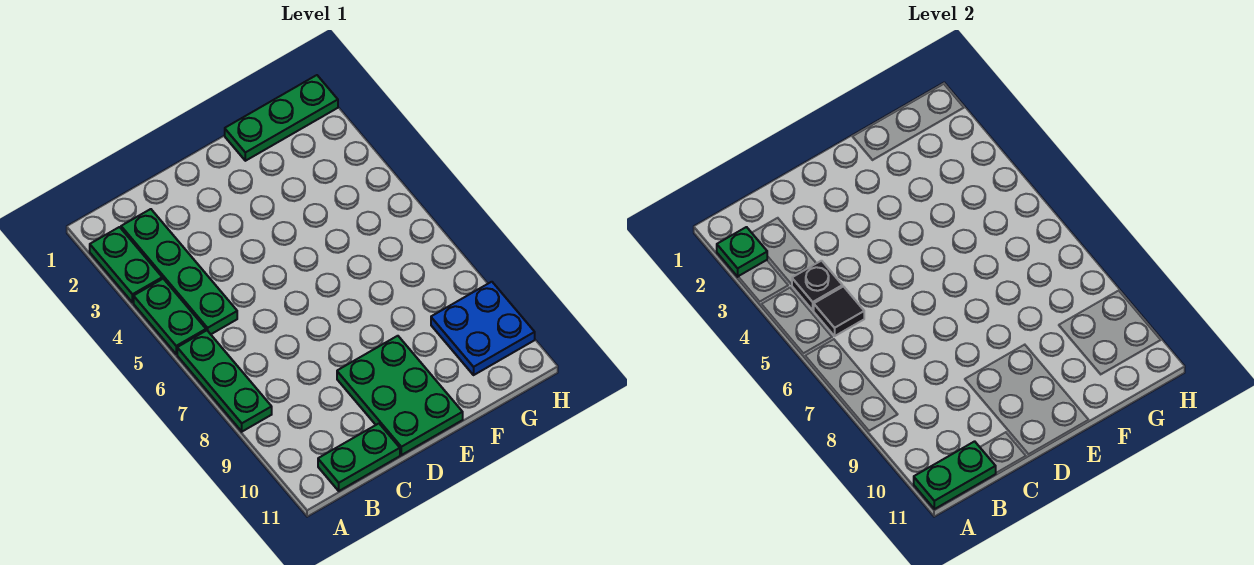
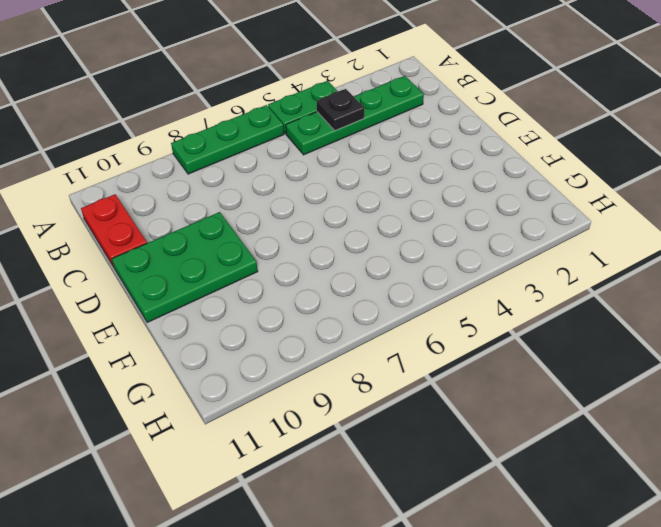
red 1x2 plate [81,194,147,267] -> green 1x2 plate [318,424,400,491]
none -> green 1x2 plate [90,227,162,303]
none -> green 1x3 plate [225,75,338,161]
none -> blue 2x2 plate [431,282,535,375]

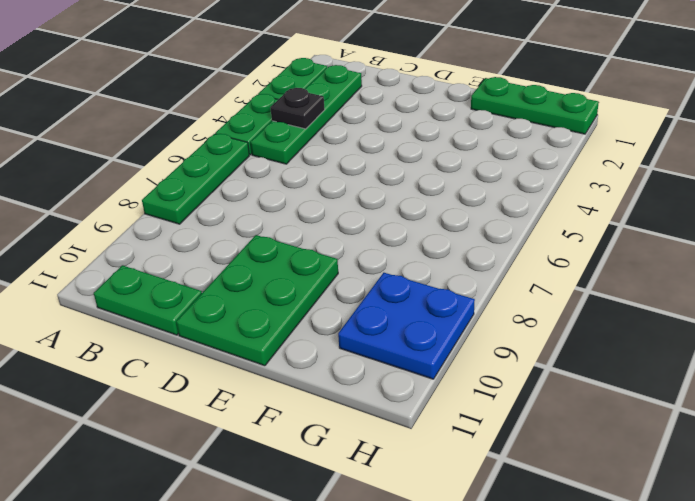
none -> green 1x1 plate [717,227,767,277]
none -> green 1x2 plate [914,441,996,509]
none -> black 1x1 tile [813,287,864,336]

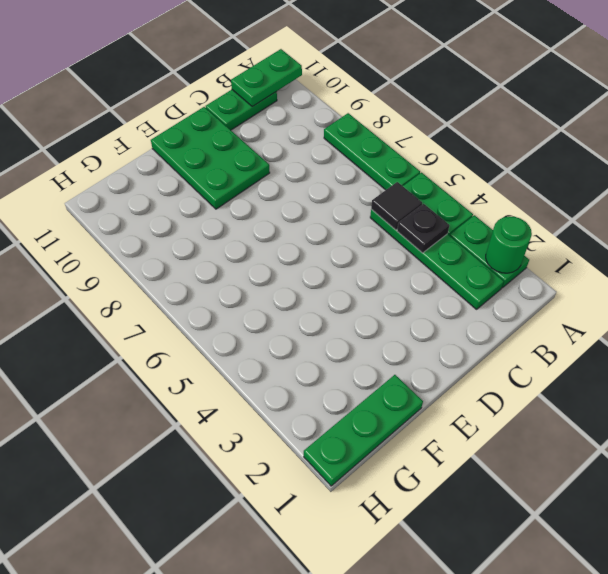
green 1x1 round brick [486,216,532,273] -> green 1x1 plate [717,227,767,277]
none -> blue 2x2 plate [431,282,535,375]

